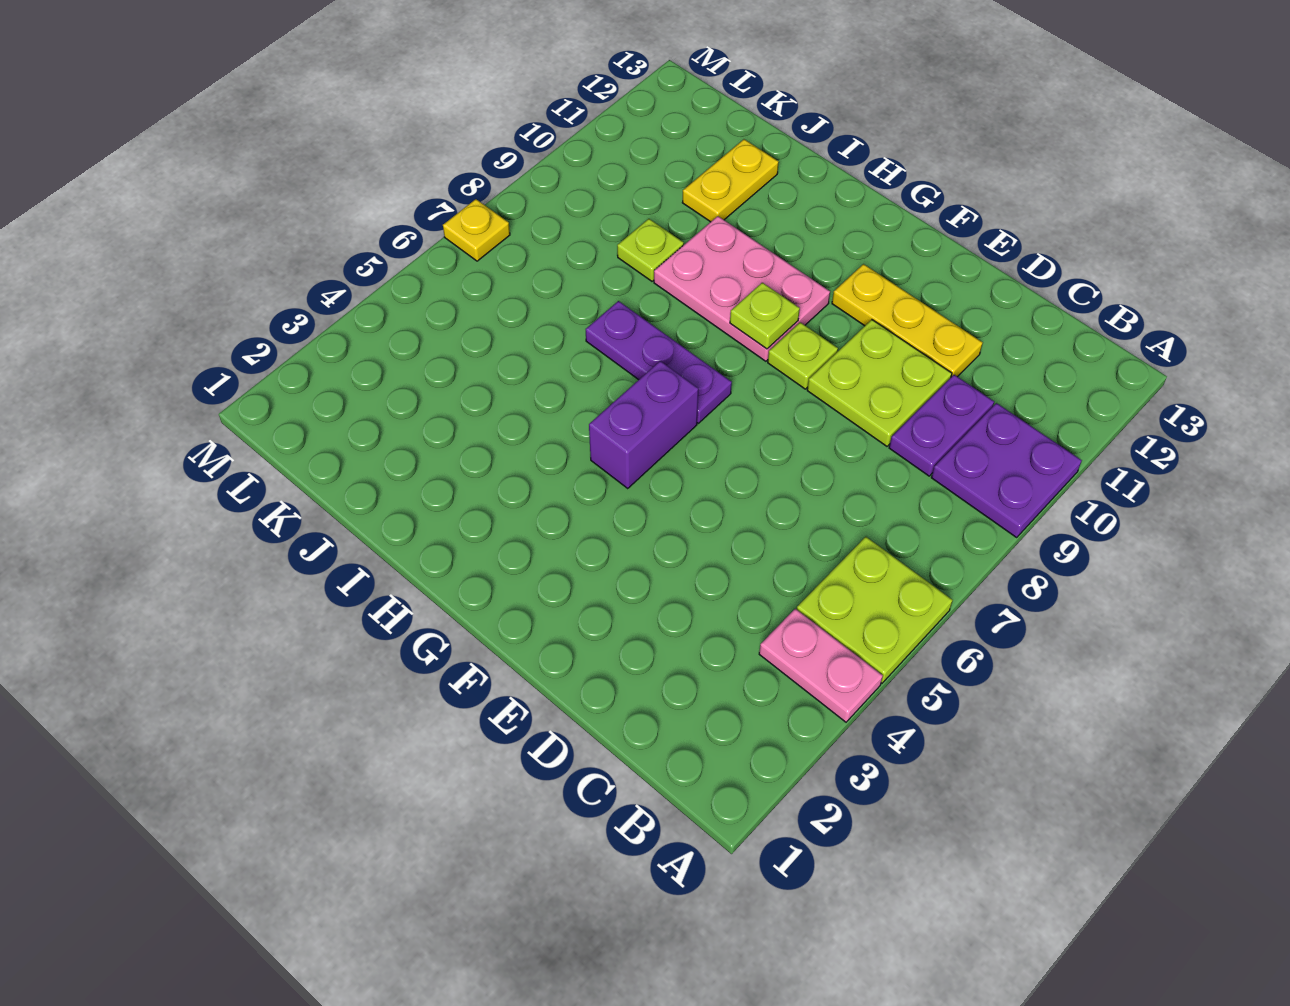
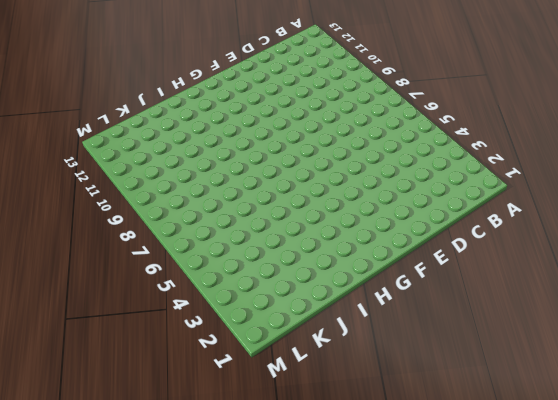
none -> pink 1x2 plate [759,609,883,722]
none -> lime 2x2 plate [797,537,953,683]
none -> purple 2x2 plate [931,403,1082,538]

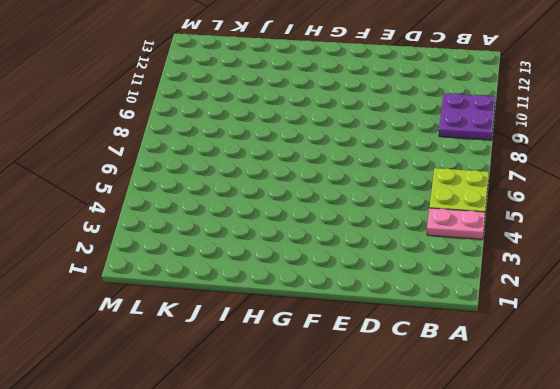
none -> purple 1x2 plate [889,375,994,476]
none -> lime 2x2 plate [807,320,952,446]
none -> yellow 1x3 plate [832,264,983,377]

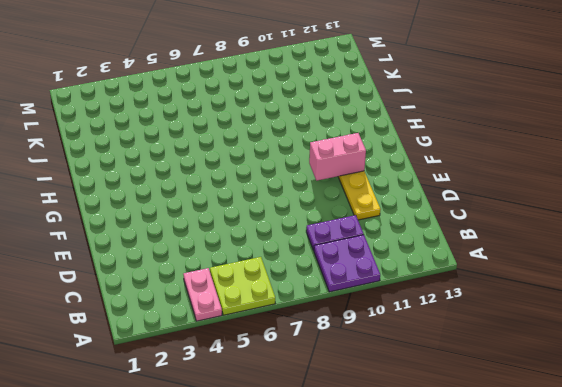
pink 1x2 brick [309,133,366,181] -> none
none -> lime 2x2 plate [807,320,952,446]
none -> lime 1x1 plate [768,322,838,389]
none -> purple 1x2 brick [589,361,698,488]

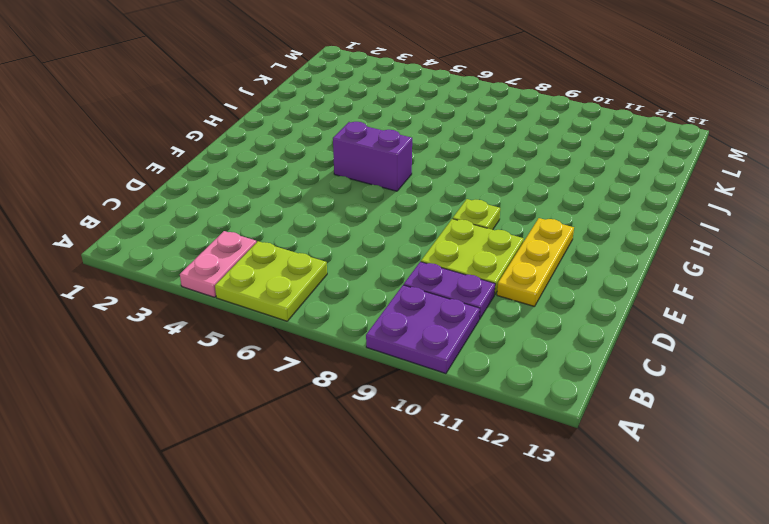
none -> purple 1x3 plate [586,301,732,423]
none -> pink 2x3 plate [654,216,830,361]
none -> lime 1x1 plate [617,219,684,281]

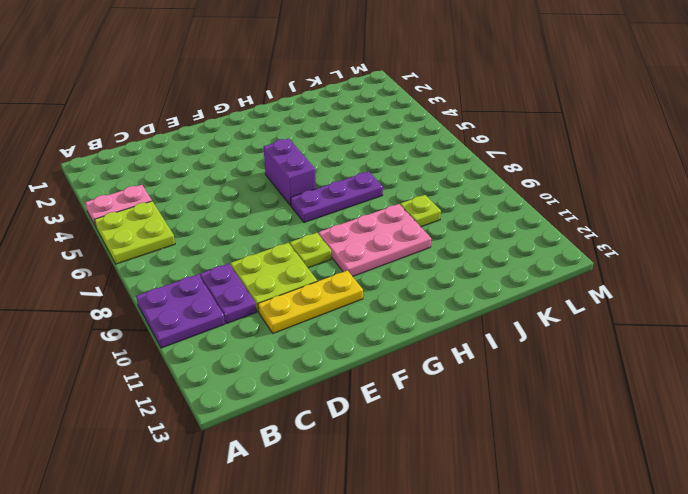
none -> yellow 1x2 plate [682,139,779,222]
none -> yellow 1x1 plate [443,199,510,261]
none -> lime 1x1 plate [730,283,800,349]

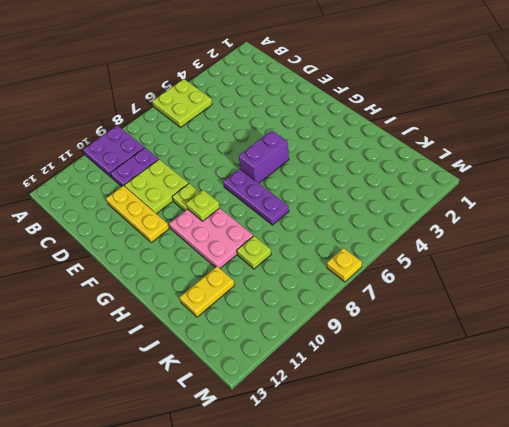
none -> pink 1x2 plate [759,609,883,722]

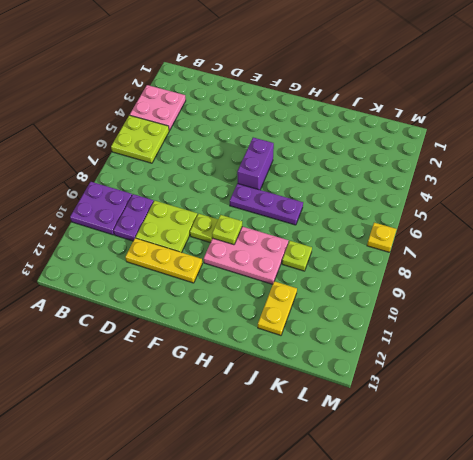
pink 2x2 plate [130,85,186,131] -> pink 1x2 plate [759,609,883,722]

